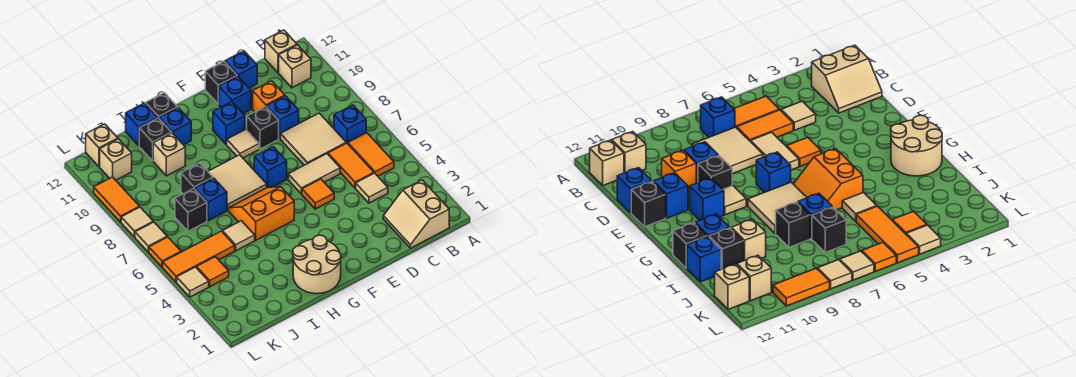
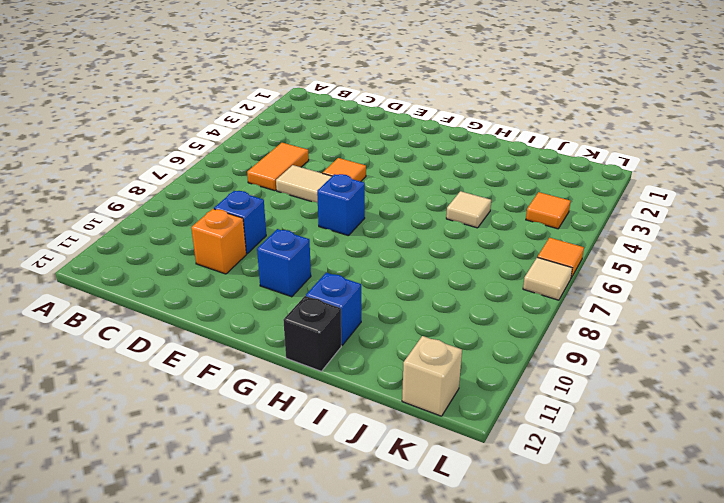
none -> tan 2x2 slope [383,180,449,248]
none -> orange 1x2 tile [348,133,394,176]
none -> blue 1x1 brick [334,105,366,144]
none -> tan 1x1 brick [279,45,311,88]

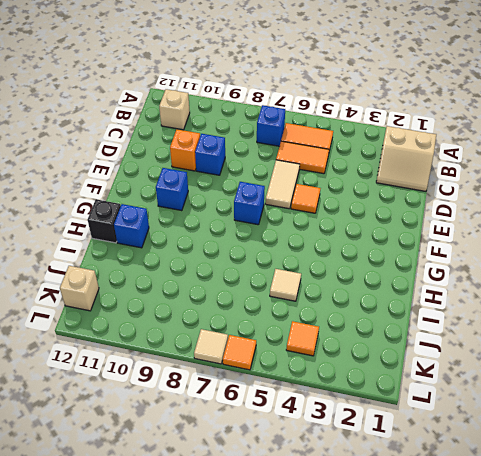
none -> tan 1x1 brick [265,30,297,73]
none -> tan 1x1 tile [356,173,388,203]
none -> tan 2x2 tile [280,113,346,165]
none -> blue 1x1 brick [225,51,257,88]

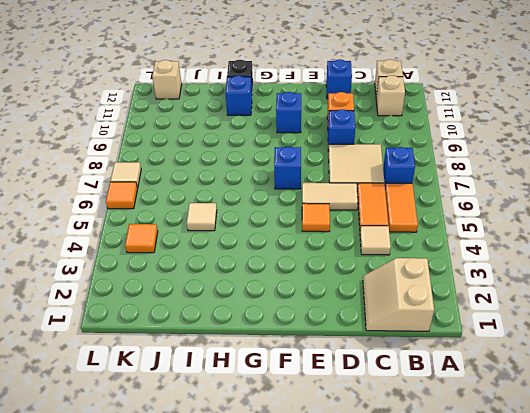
none -> black 1x1 brick [247,106,279,149]
none -> blue 1x1 brick [219,76,251,113]
none -> black 1x1 brick [205,61,237,104]
none -> tan 1x1 tile [227,129,259,158]

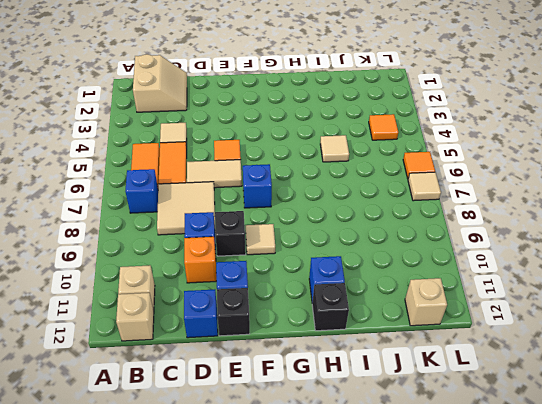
none -> blue 1x1 brick [213,102,245,145]
none -> tan 2x2 round brick [293,235,341,294]
none -> orange 2x2 slope [229,187,294,240]
none -> tan 2x2 tile [208,155,267,210]

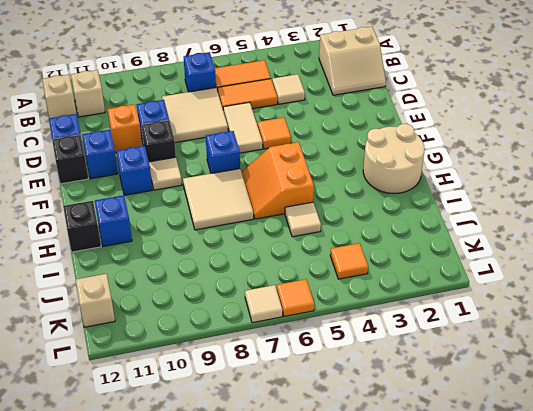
none -> blue 1x1 brick [195,178,227,221]
none -> black 1x1 brick [181,163,213,194]
none -> tan 1x1 brick [153,133,185,176]
none -> black 1x1 brick [139,118,172,161]

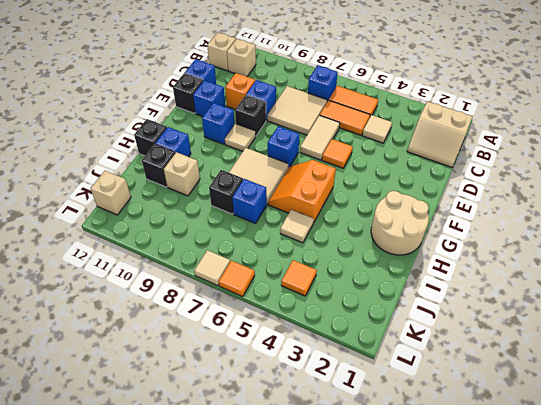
none -> blue 1x1 brick [126,103,158,146]
none -> orange 1x3 tile [163,231,235,282]
none -> black 1x1 brick [175,189,207,231]
none -> tan 1x1 brick [100,139,132,180]

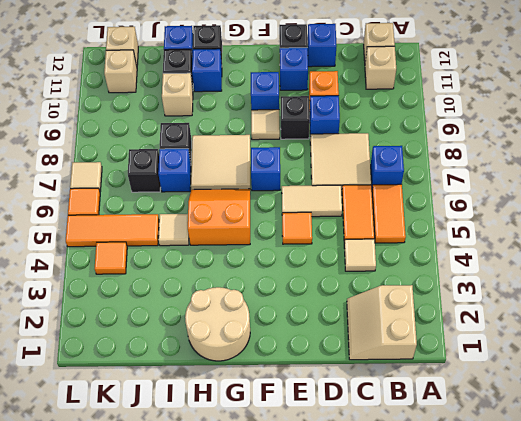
none -> tan 1x1 tile [177,267,209,297]
none -> tan 1x1 tile [121,207,153,237]
none -> orange 1x2 tile [94,177,140,222]

